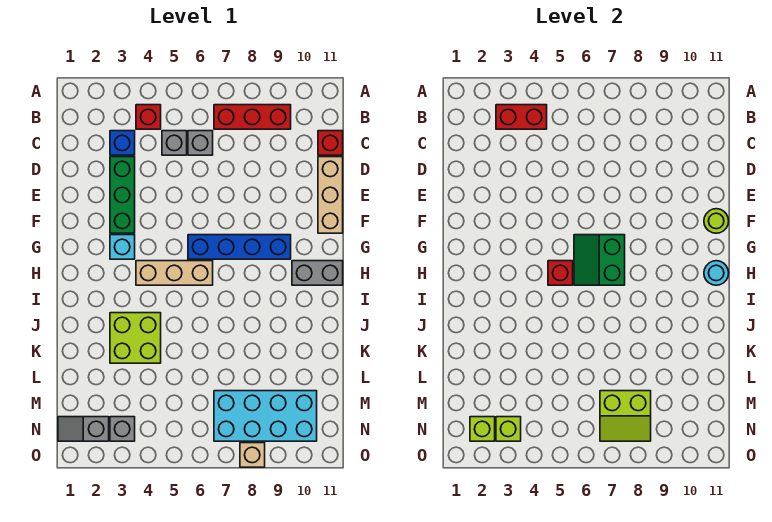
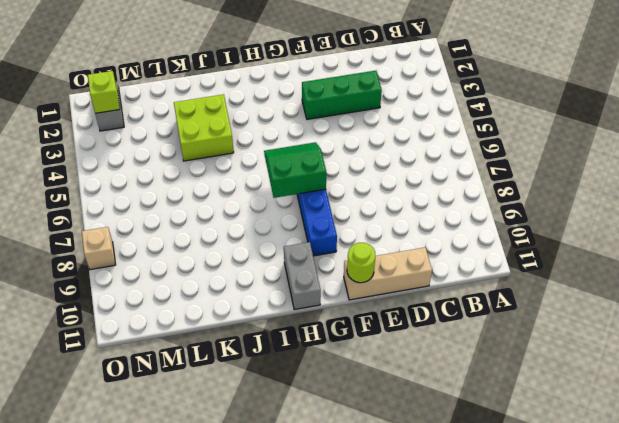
none -> red 1x1 brick [136,105,161,129]
none -> red 1x3 brick [214,105,291,129]
none -> blue 1x1 brick [110,131,135,155]

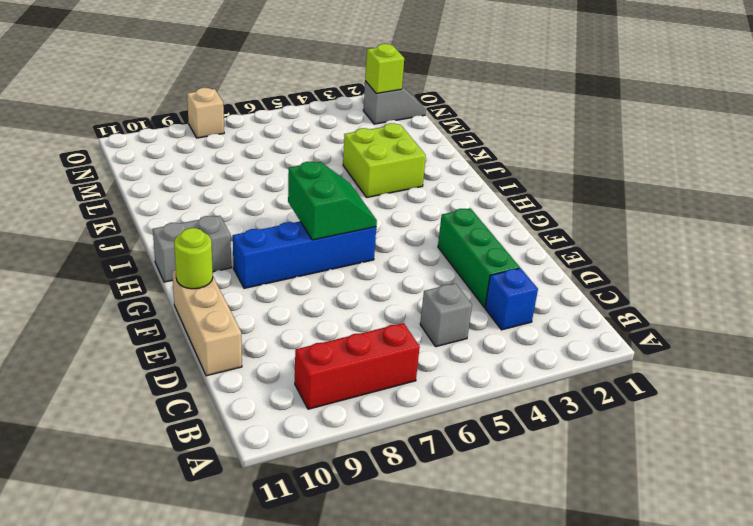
none -> red 1x1 brick [136,105,161,129]
none -> grey 1x1 brick [188,131,213,155]
none -> red 1x1 brick [318,131,343,155]

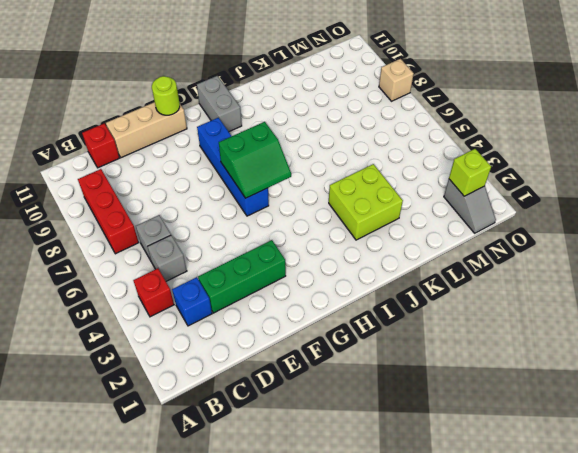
none -> cyan 1x1 brick [110,235,135,259]
none -> tan 1x3 brick [136,261,213,285]
none -> cyan 2x4 brick [214,391,317,441]

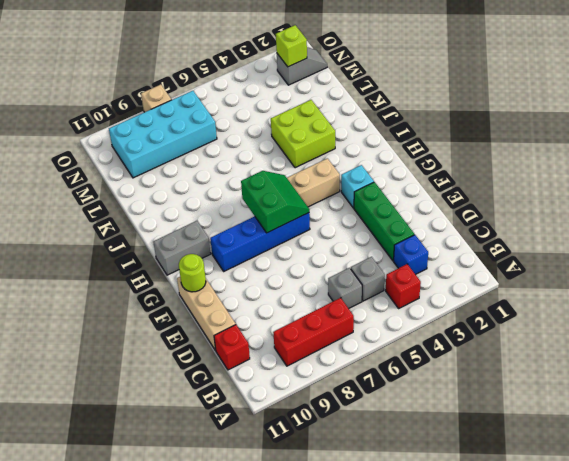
none -> grey 1x1 brick [110,417,135,441]
none -> red 1x2 brick [496,105,547,129]
none -> red 1x1 brick [548,261,573,285]

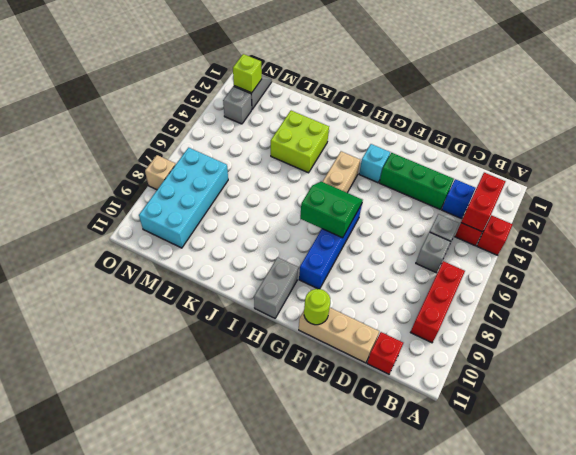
red 1x1 brick [477,215,513,255] -> red 1x1 brick moved to [548,261,573,285]
none -> cyan 1x1 round brick [704,261,729,285]
none -> lime 2x2 slope [600,391,651,441]
none -> lime 1x1 brick [496,417,521,441]

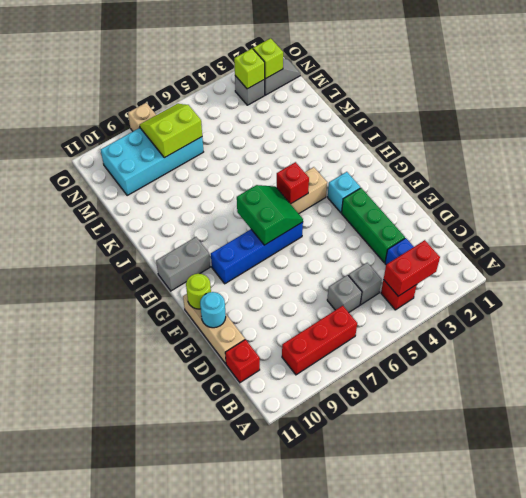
cyan 1x1 round brick [200,292,226,328] -> cyan 1x1 round brick moved to [704,261,729,285]
none -> lime 2x2 brick [110,313,161,363]

